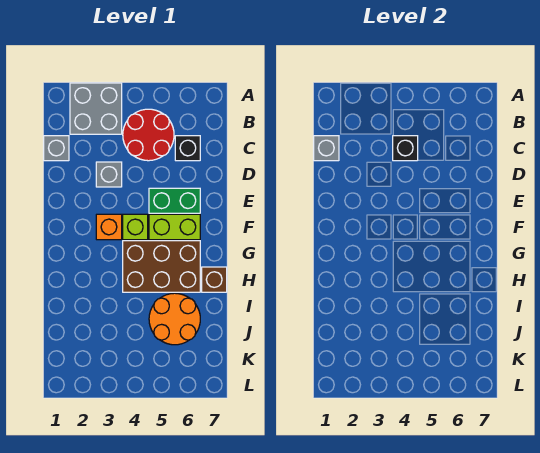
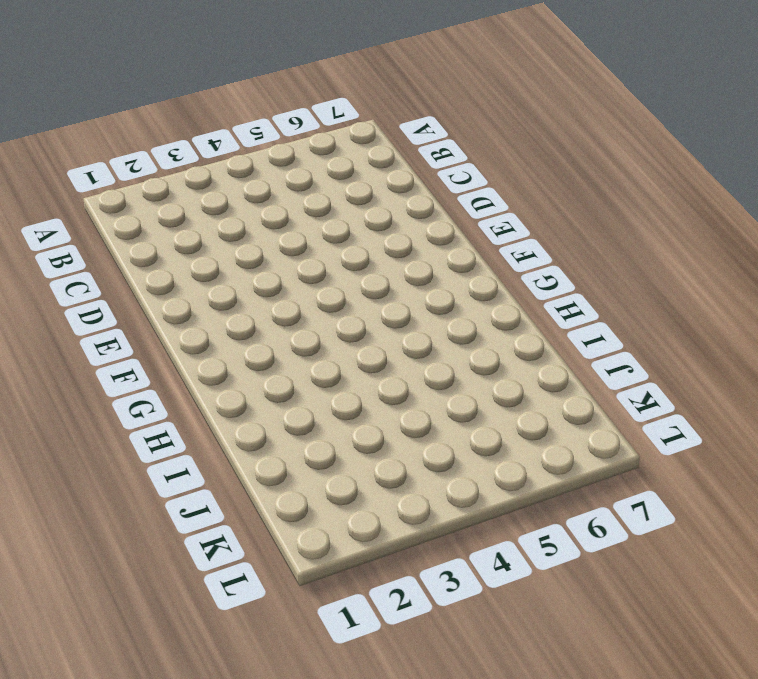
none -> grey 2x2 brick [70,83,122,134]
none -> red 2x2 round brick [123,109,174,161]
none -> grey 1x1 brick [44,136,69,161]

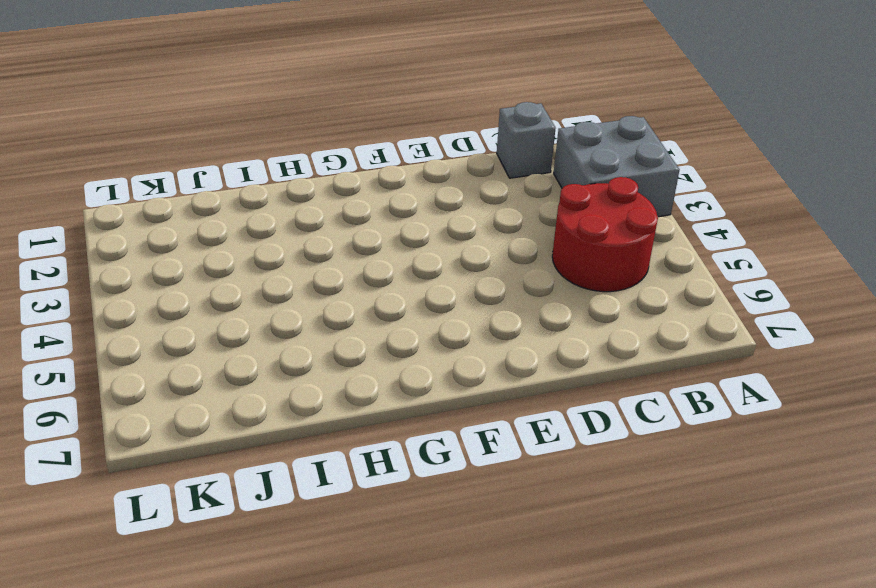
none -> black 1x1 brick [175,136,200,161]
none -> grey 1x1 brick [96,162,122,187]
none -> green 1x2 brick [149,188,200,213]

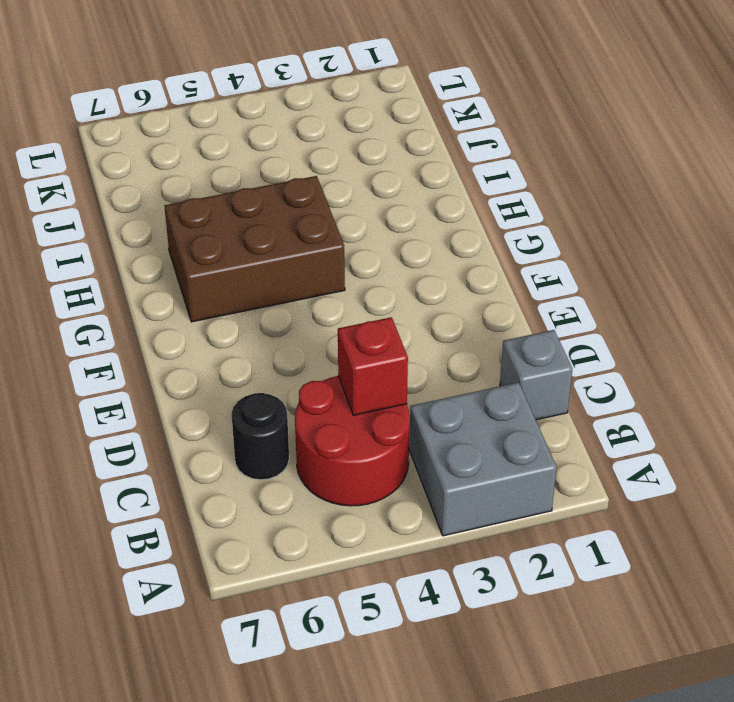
red 1x1 brick [338,317,408,415] -> black 1x1 brick [393,136,418,161]
black 1x1 round brick [231,393,289,480] -> black 1x1 brick [175,136,200,161]
none -> grey 1x1 brick [96,162,122,187]
none -> green 1x2 brick [149,188,200,213]
none -> orange 1x1 brick [96,214,122,240]

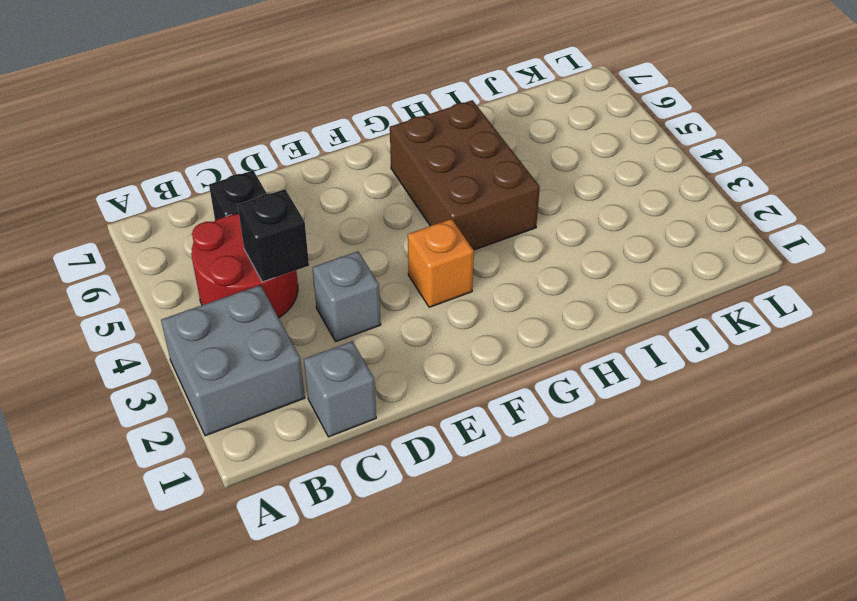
none -> green 1x2 brick [149,188,200,213]
none -> lime 1x1 brick [123,214,148,240]
none -> lime 1x2 brick [149,214,200,240]

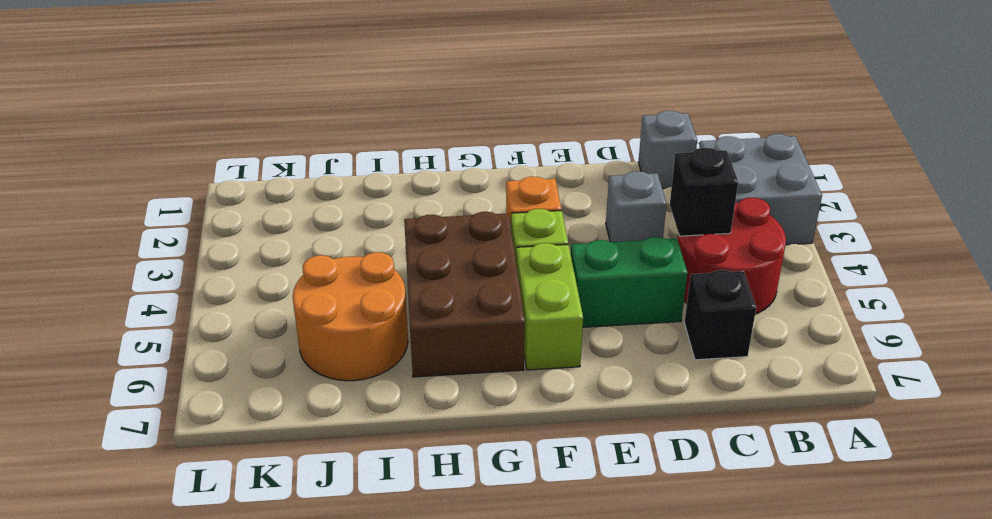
green 1x2 brick [571,237,687,327] -> green 1x2 brick turned to [149,188,200,213]
none -> brown 1x1 brick [202,267,227,292]
none -> grey 1x1 brick [314,136,339,161]

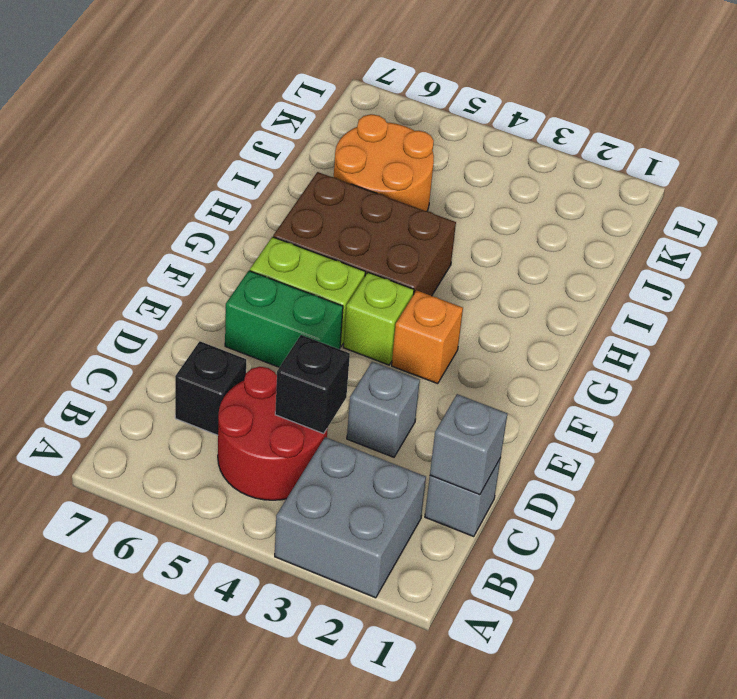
none -> brown 1x1 brick [202,267,227,292]

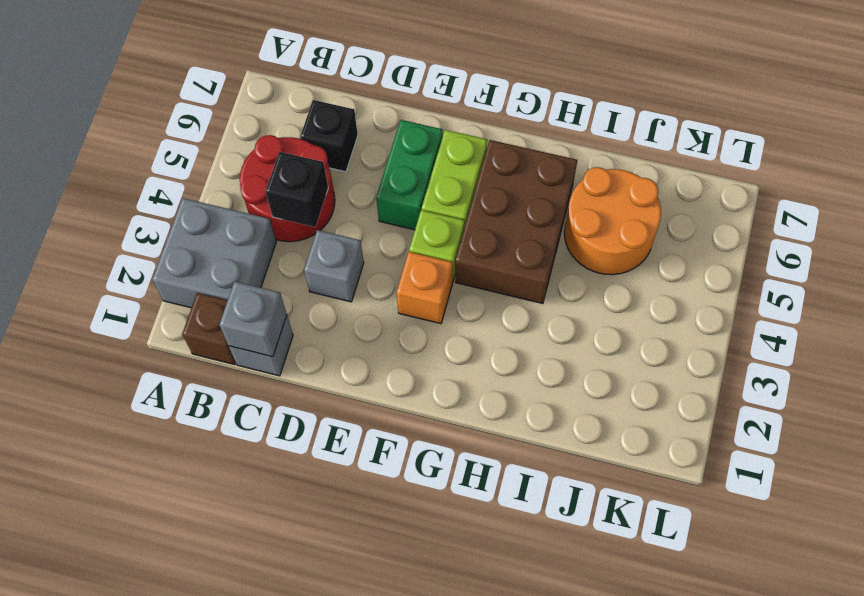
brown 1x1 brick [182,293,236,365] -> brown 1x1 brick moved to [202,267,227,292]

